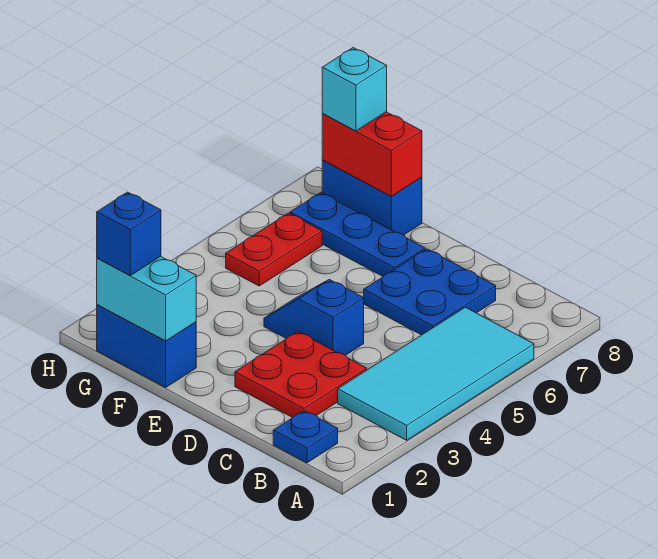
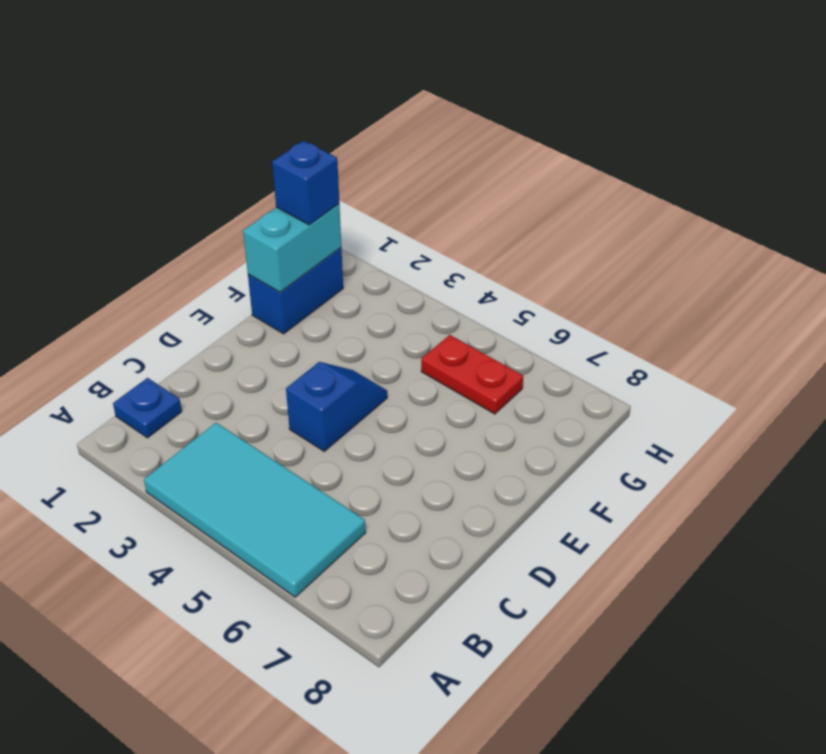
none -> red 2x2 plate [235,332,367,417]
none -> blue 2x2 plate [364,249,496,335]
none -> blue 1x3 plate [290,192,425,276]

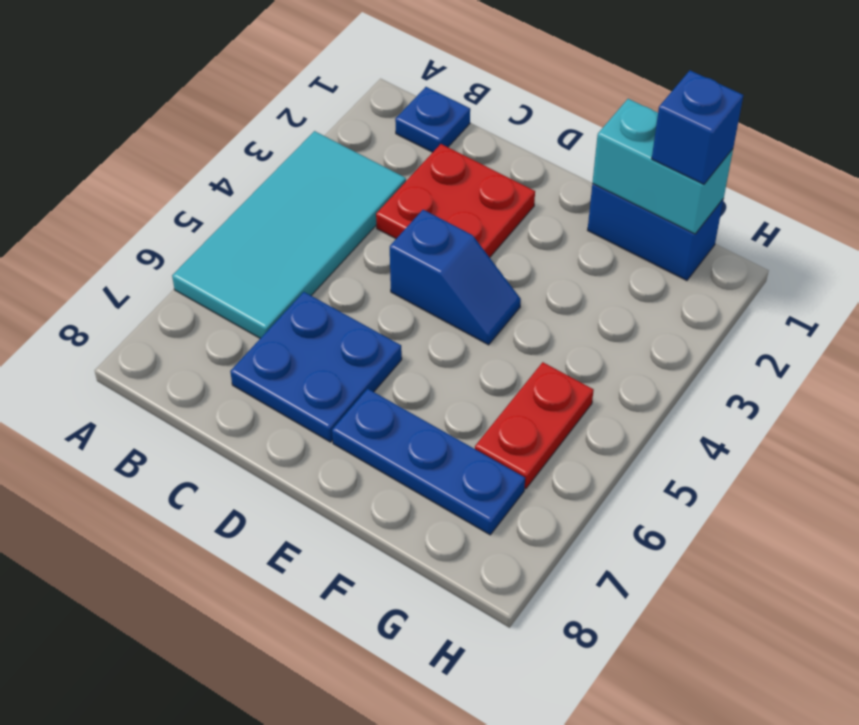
none -> blue 1x2 brick [322,160,422,235]
none -> red 1x2 brick [322,112,422,196]
none -> cyan 1x1 brick [322,48,387,131]

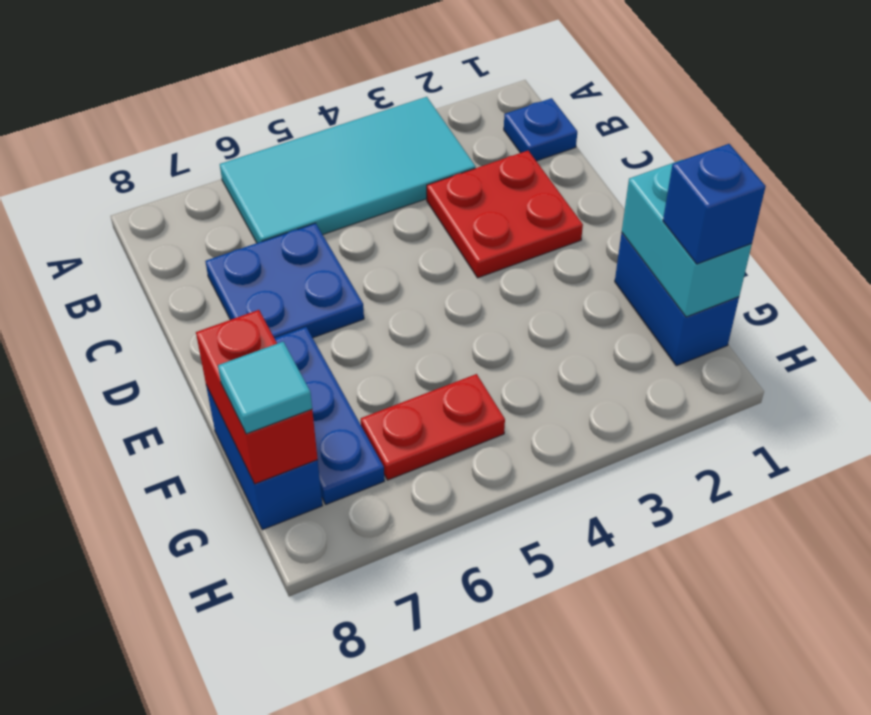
cyan 1x1 tile [218,342,312,434] -> cyan 1x1 brick [322,48,387,131]
none -> blue 1x2 slope [264,279,364,355]

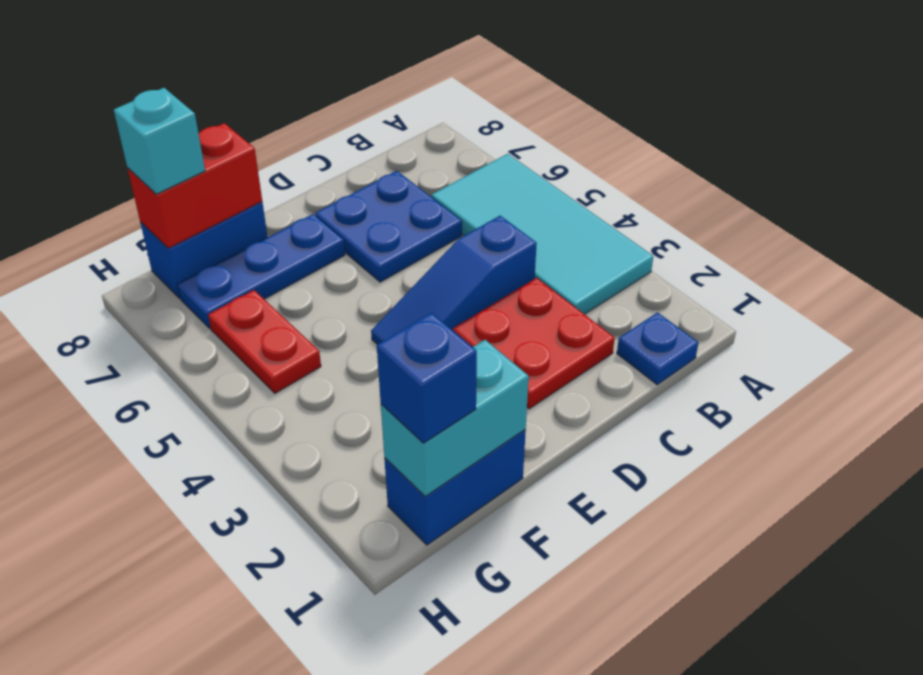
blue 1x3 slope [371,216,537,344] -> blue 1x2 slope [264,279,364,355]

